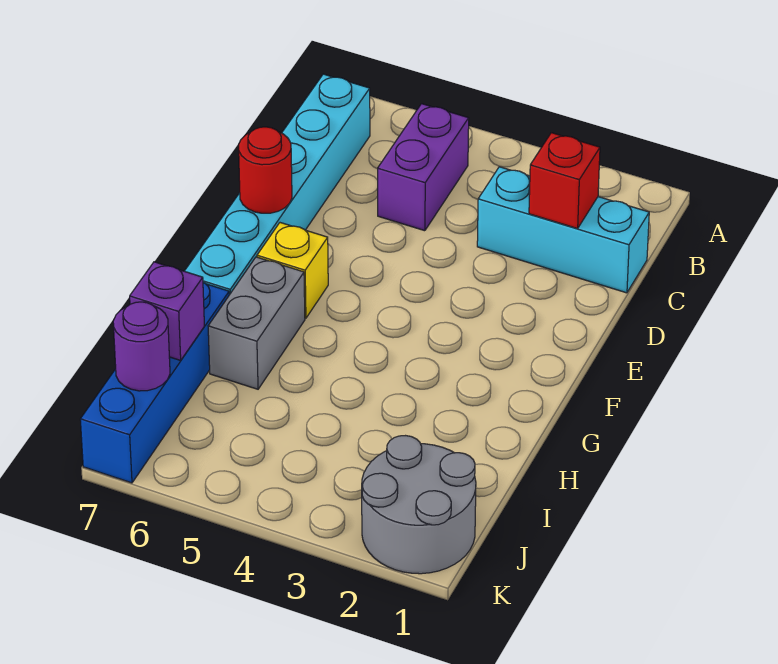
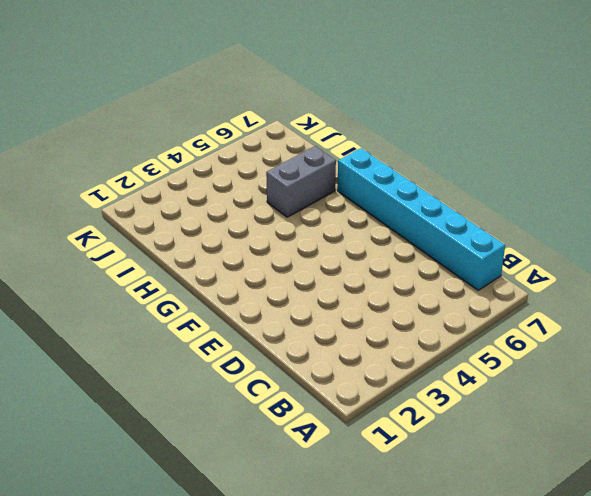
grey 1x2 brick [266,146,336,217] -> grey 1x2 brick turned to [208,257,305,389]
none -> purple 1x2 brick [378,104,469,231]
none -> cyan 1x3 brick [477,167,649,293]

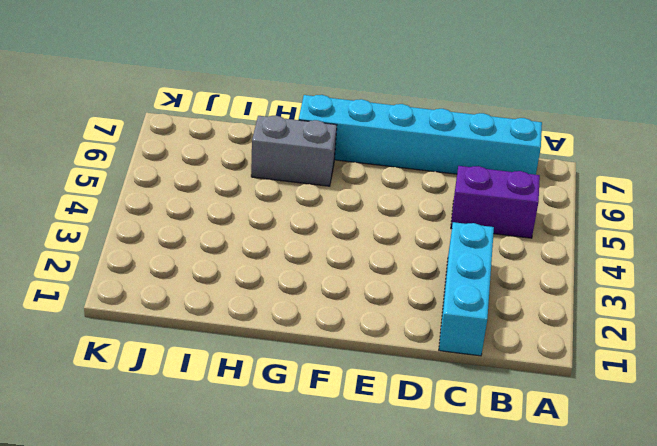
none -> yellow 1x1 brick [257,223,328,318]
none -> blue 1x4 brick [80,283,229,483]

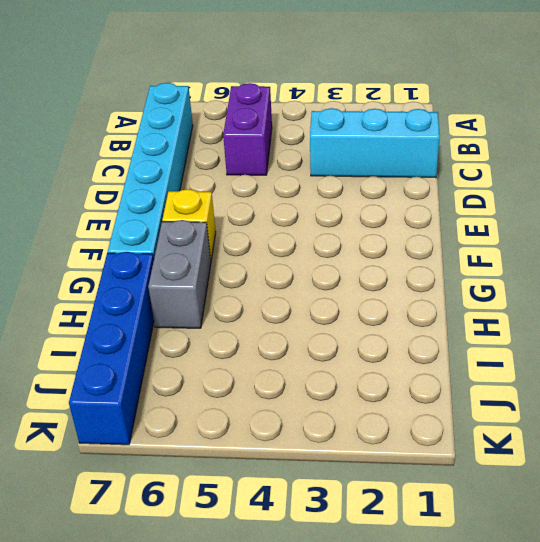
none -> grey 2x2 round brick [362,436,476,574]
none -> red 1x1 brick [529,133,600,229]

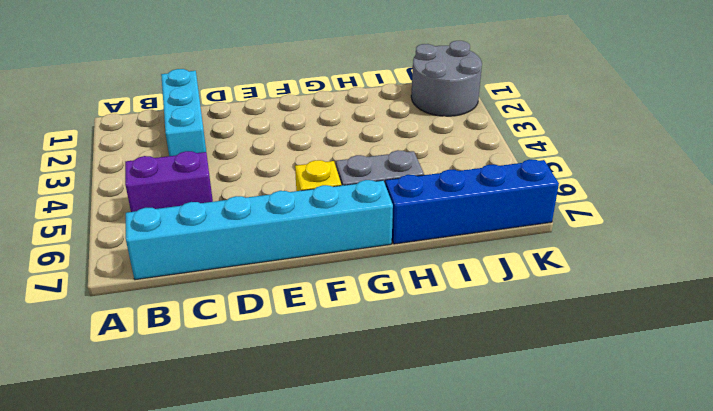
none -> red 1x1 brick [529,133,600,229]
none -> red 1x1 round brick [239,127,292,213]

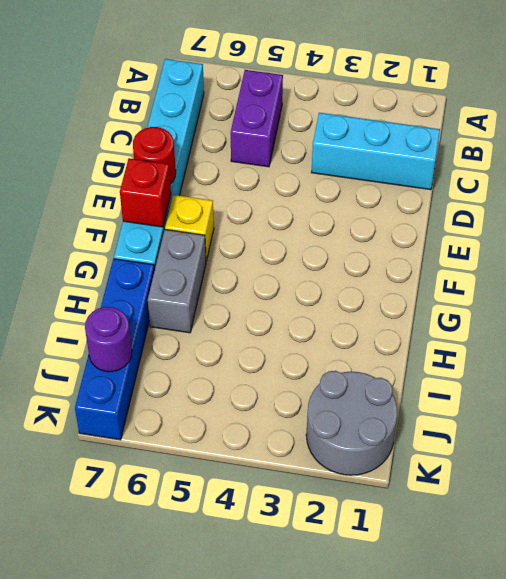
red 1x1 brick [120,158,171,227] -> red 1x1 brick moved to [529,133,600,229]
none -> purple 1x1 brick [130,262,204,360]

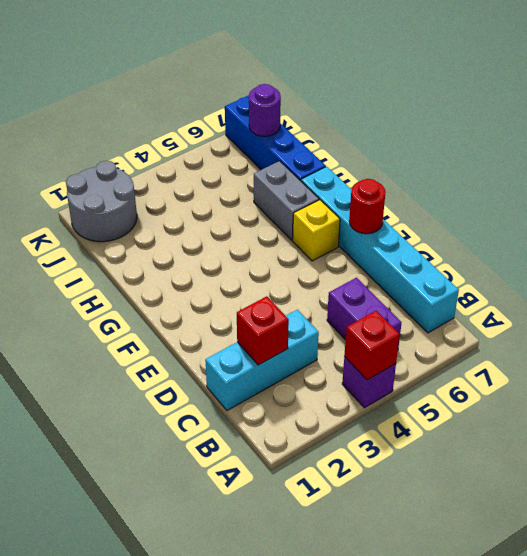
purple 1x1 brick [342,357,396,408] -> purple 1x1 brick moved to [130,262,204,360]
red 1x1 brick [344,311,400,380] -> none

